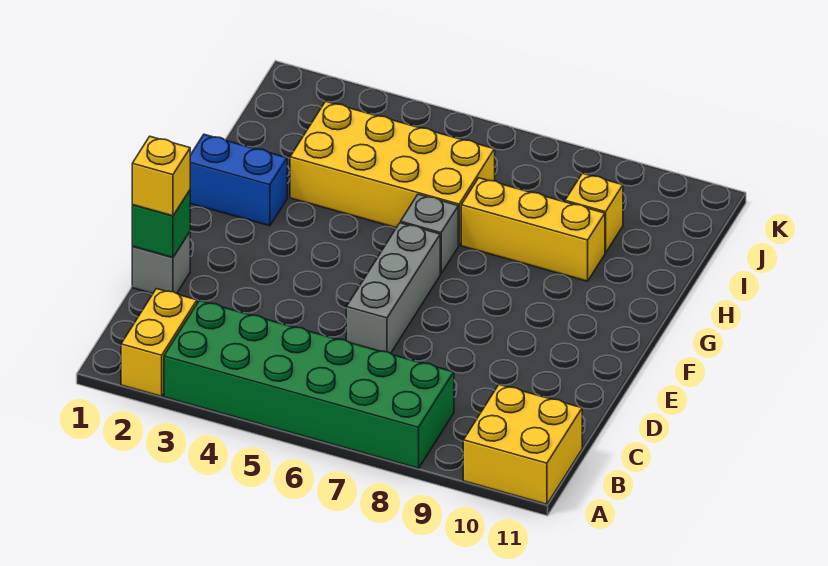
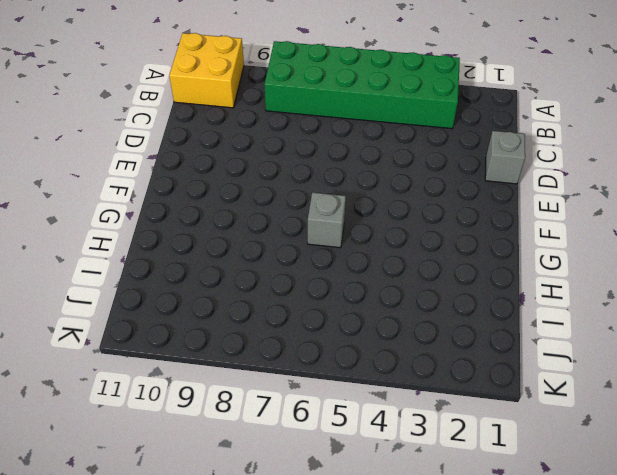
none -> yellow 1x2 brick [121,289,197,396]
none -> grey 1x3 brick [346,223,440,353]
none -> blue 1x2 brick [190,134,287,226]

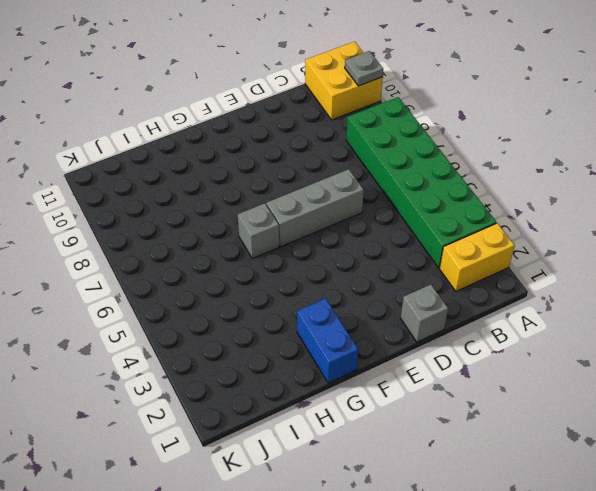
grey 1x1 plate [345,51,383,86] -> none
none -> yellow 2x4 brick [290,101,495,245]
none -> yellow 1x3 brick [461,178,605,281]
none -> yellow 1x1 brick [565,173,623,253]

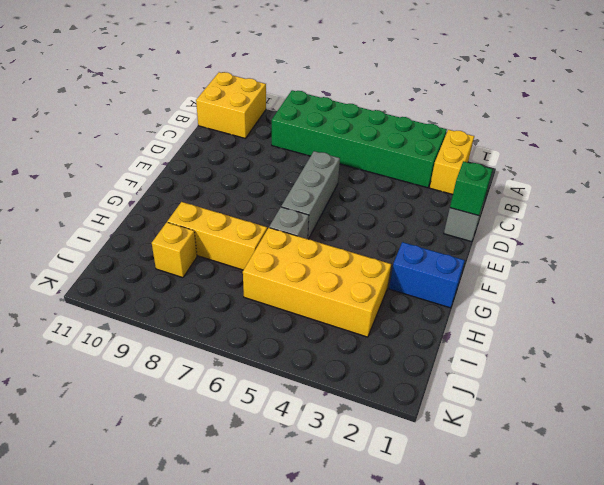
none -> yellow 1x1 brick [132,136,190,216]

